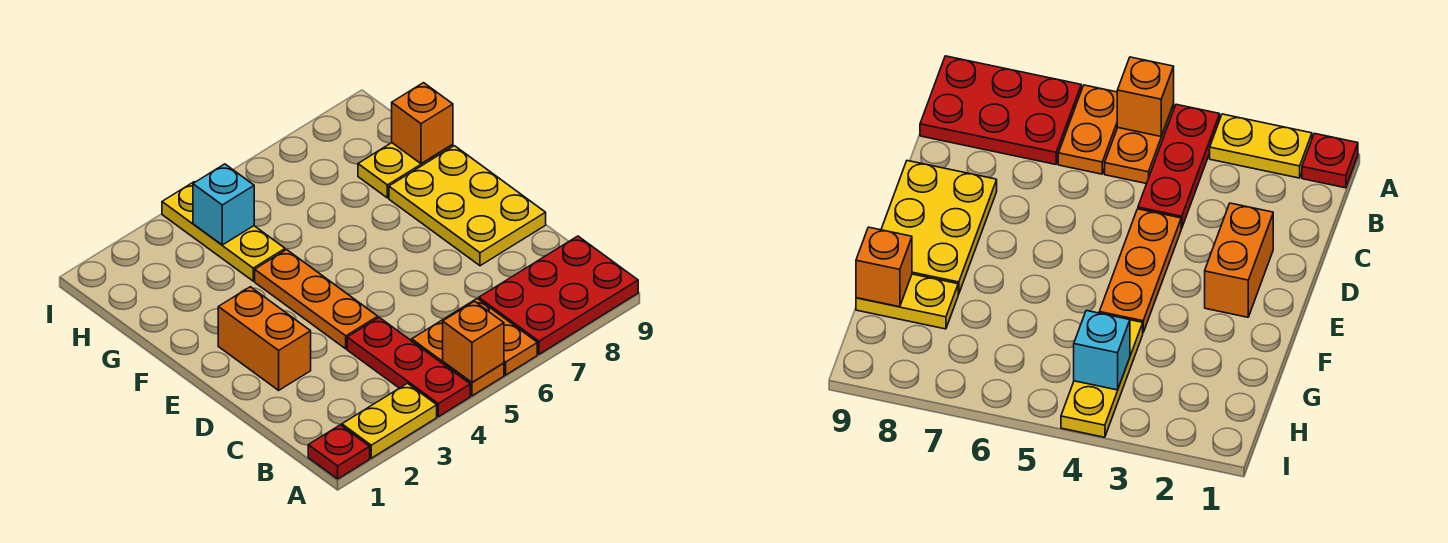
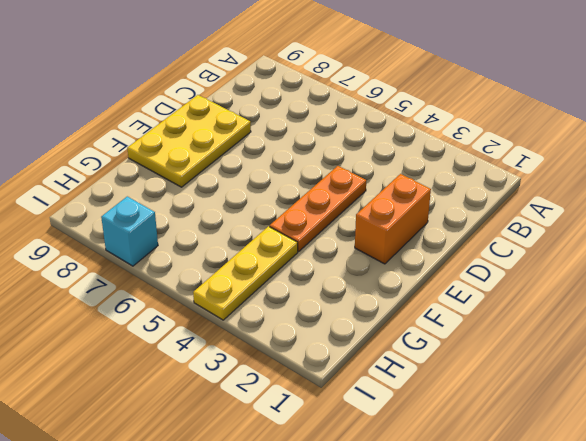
cyan 1x1 brick [101,196,158,266] -> cyan 1x1 brick moved to [193,164,254,245]
none -> red 1x1 plate [308,425,370,479]
none -> yellow 1x2 plate [342,383,437,458]
none -> red 1x3 plate [347,317,470,417]

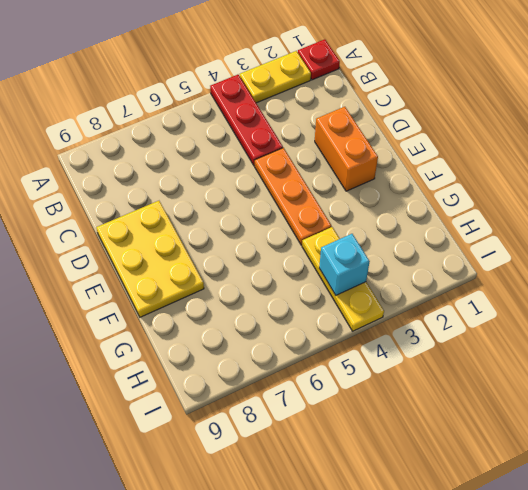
none -> orange 1x2 plate [412,319,504,396]
none -> orange 1x2 plate [445,299,537,375]
none -> red 2x3 plate [479,236,638,354]

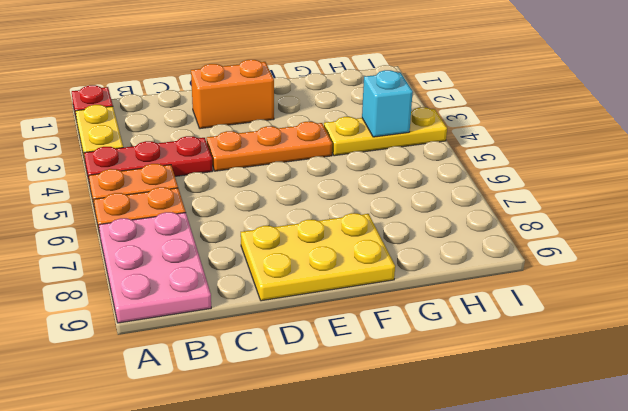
pink 2x3 plate [99,212,211,323] -> red 2x3 plate [479,236,638,354]
none -> yellow 1x2 plate [358,143,453,198]
none -> orange 1x1 brick [443,301,504,382]
none -> orange 1x1 brick [392,83,453,164]

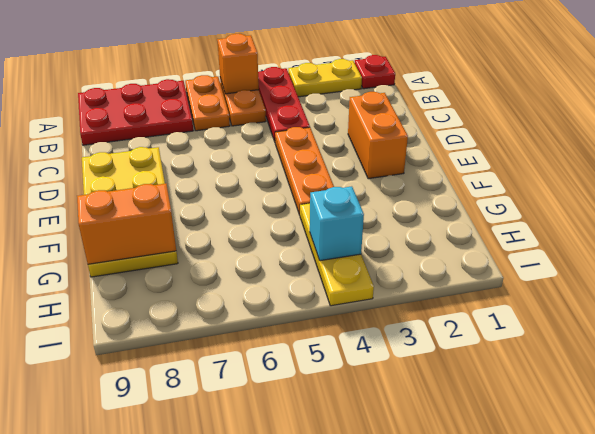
orange 1x2 brick [77,184,176,264] -> orange 1x1 brick [392,83,453,164]

